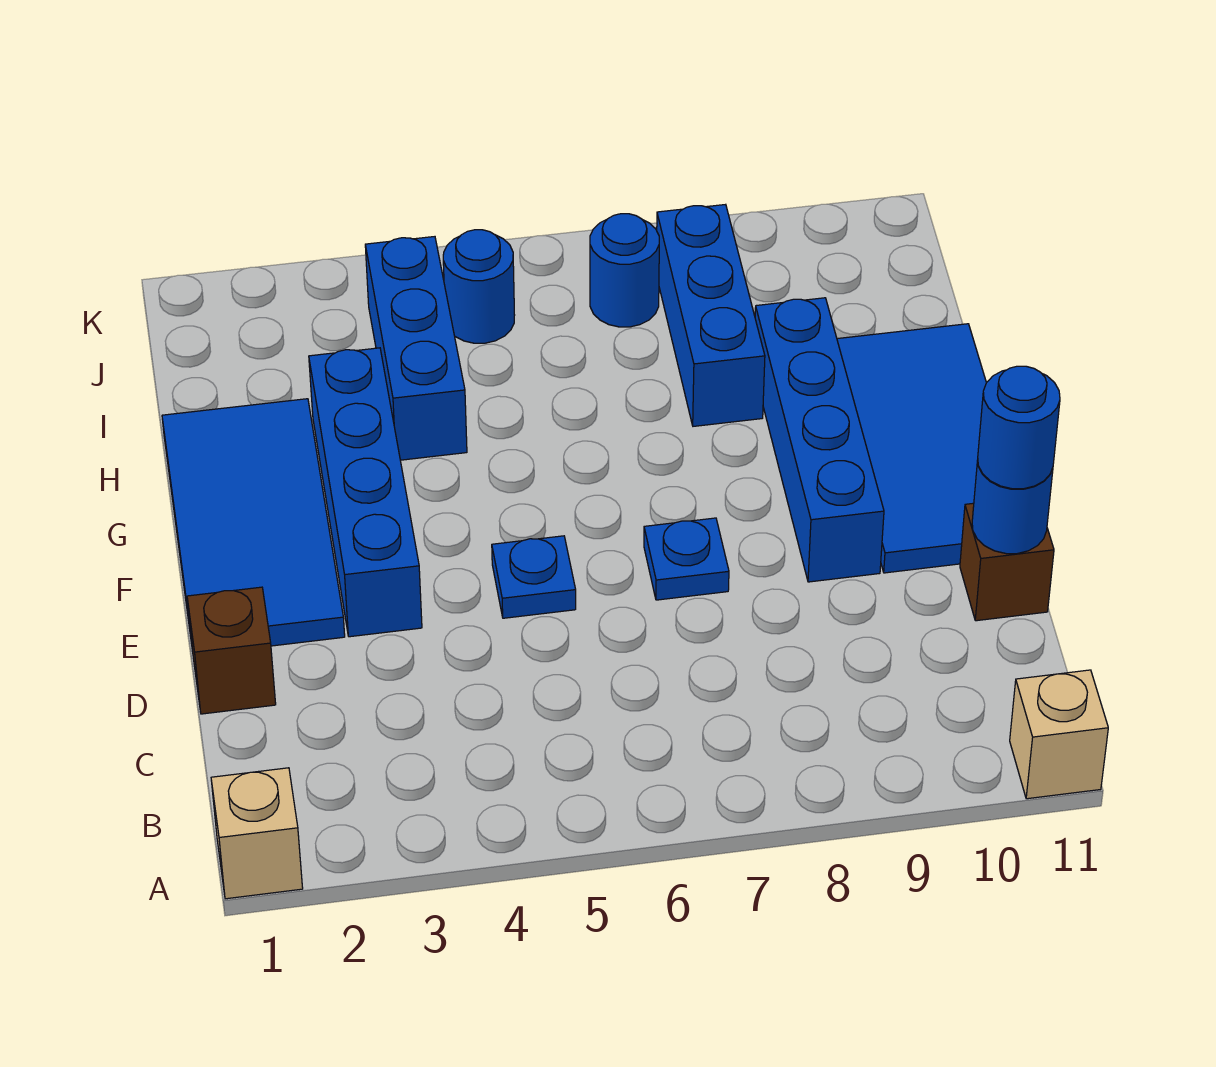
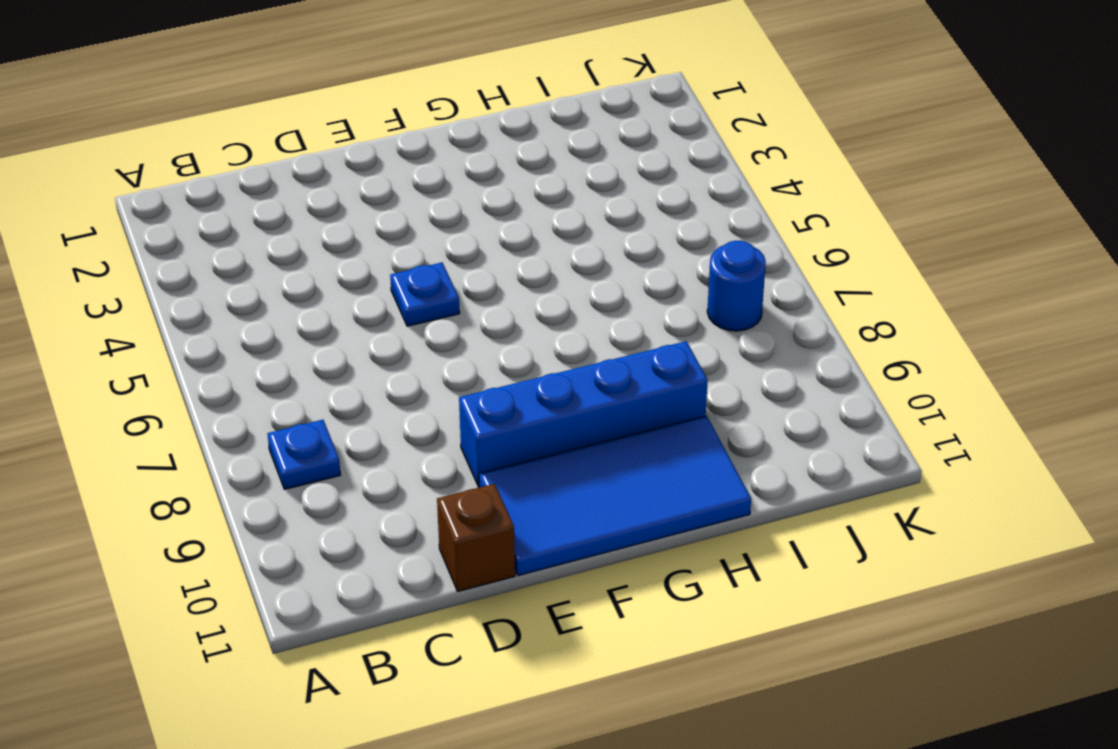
blue 1x1 plate [267,420,341,489] -> blue 1x1 plate moved to [644,518,729,600]
none -> tan 1x1 brick [211,768,303,899]
none -> tan 1x1 brick [1010,670,1108,799]
none -> brown 1x1 brick [187,587,276,714]

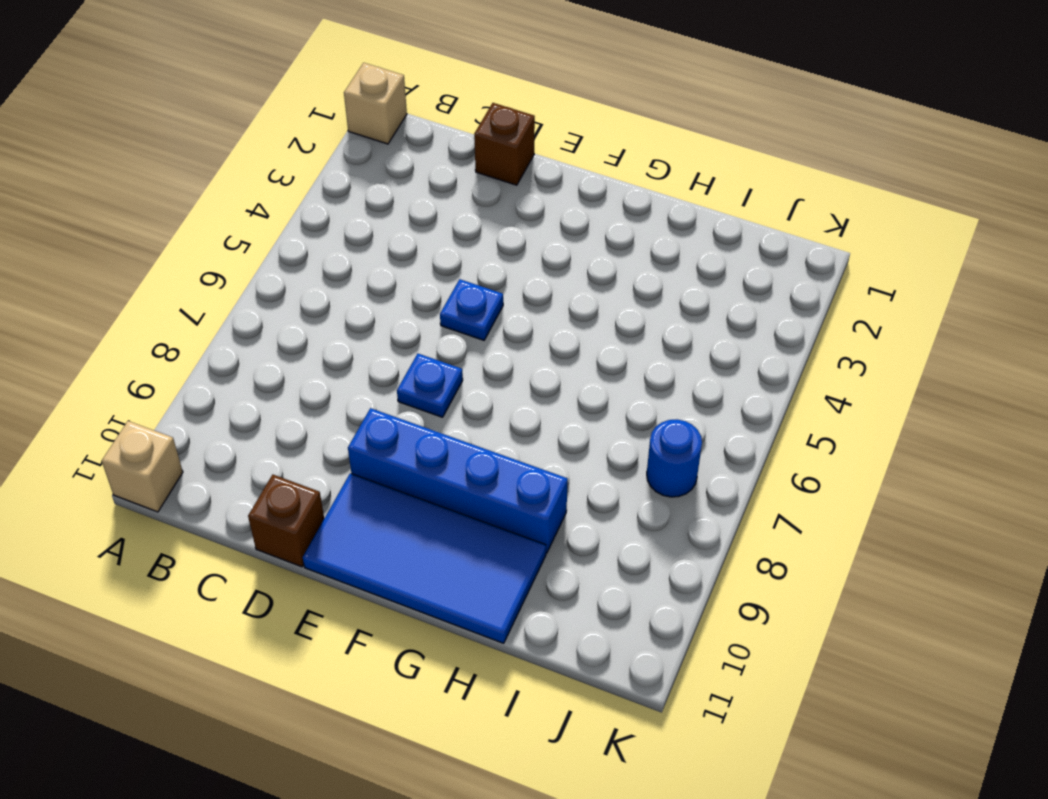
none -> blue 2x4 tile [162,399,345,646]
none -> blue 1x4 brick [309,348,422,637]
none -> blue 1x3 brick [365,237,467,460]

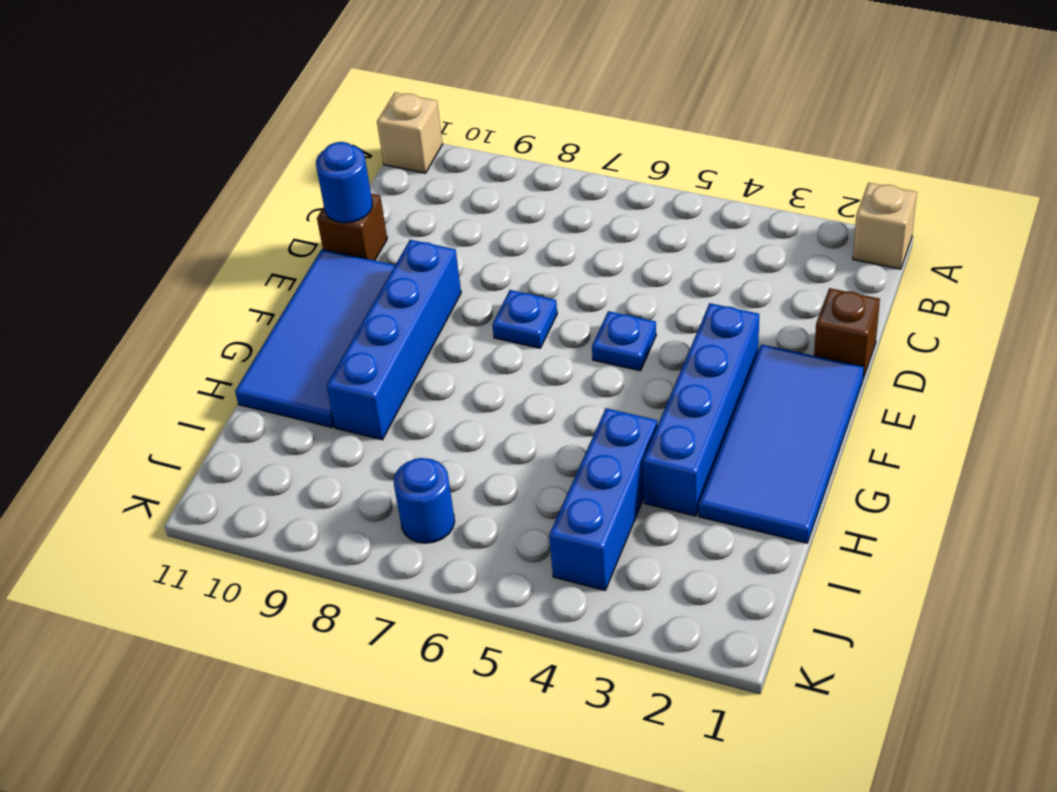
none -> blue 1x3 brick [657,204,765,426]
none -> blue 1x1 round brick [443,230,515,343]
none -> blue 1x1 round brick [978,366,1060,489]

